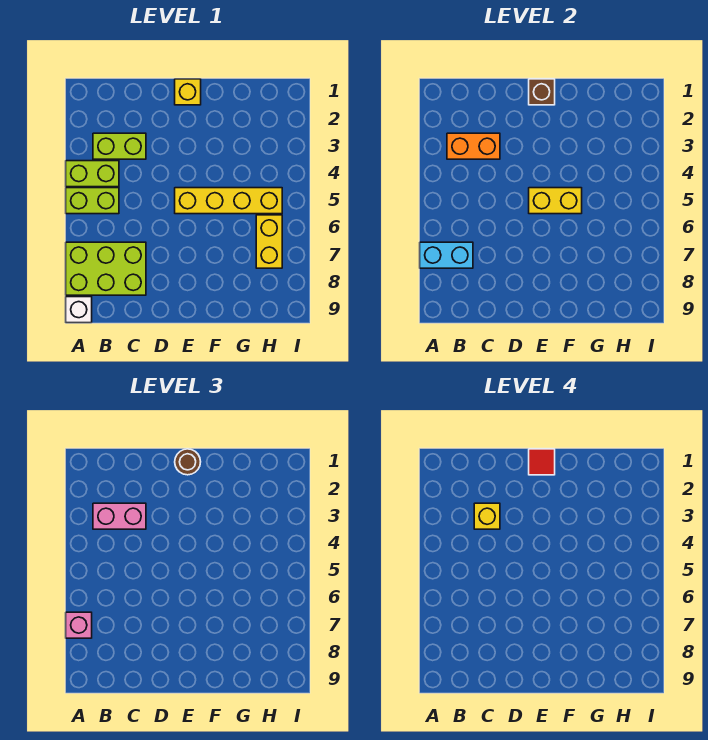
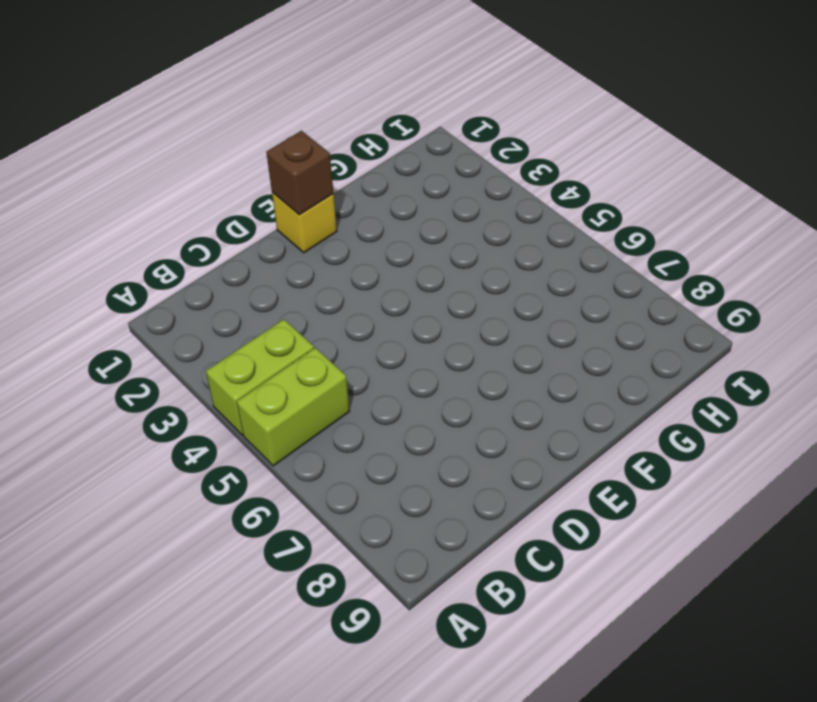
none -> lime 2x3 brick [66,242,146,295]
none -> white 1x1 brick [66,297,92,323]
none -> lime 1x2 brick [93,133,146,159]

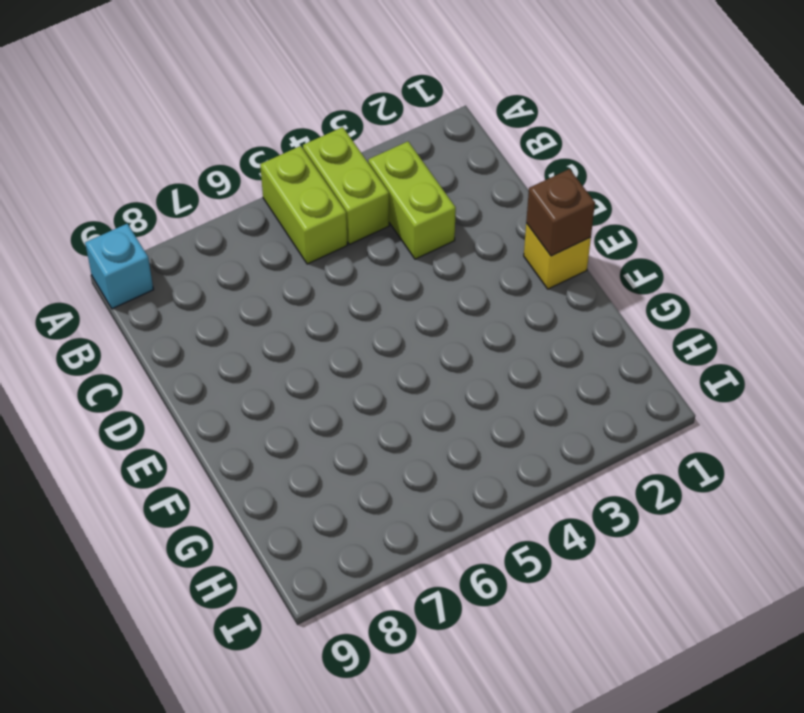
cyan 1x1 brick [85,224,154,309] -> white 1x1 brick [66,297,92,323]
none -> lime 2x3 brick [66,242,146,295]
none -> yellow 1x4 brick [175,188,282,214]
none -> yellow 1x2 brick [256,215,282,268]

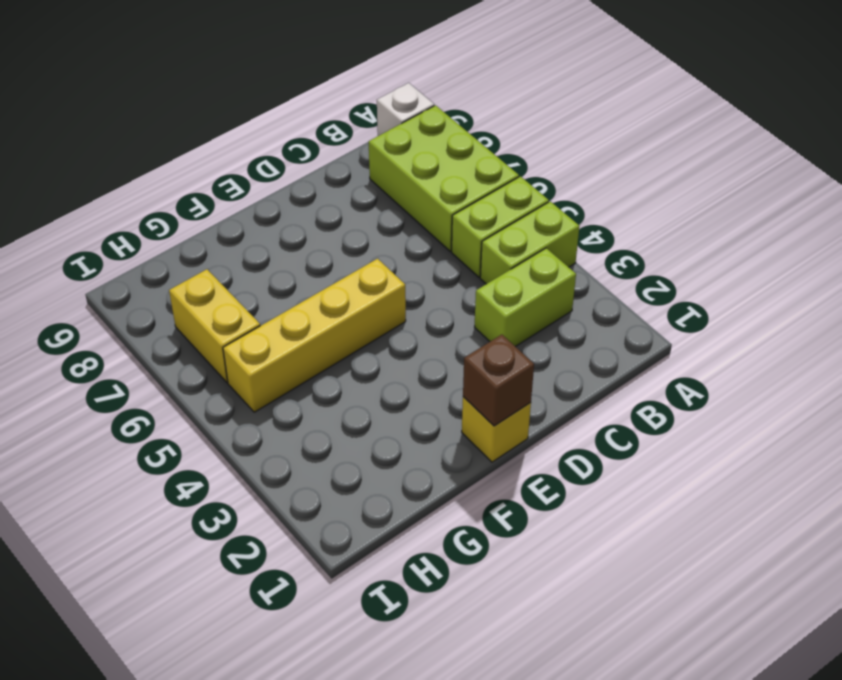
lime 2x3 brick [369,105,519,251] -> lime 2x3 brick turned to [66,242,146,295]
none -> cyan 1x2 brick [420,242,473,268]
none -> orange 1x2 brick [447,133,500,159]
none -> yellow 1x2 brick [529,188,582,214]

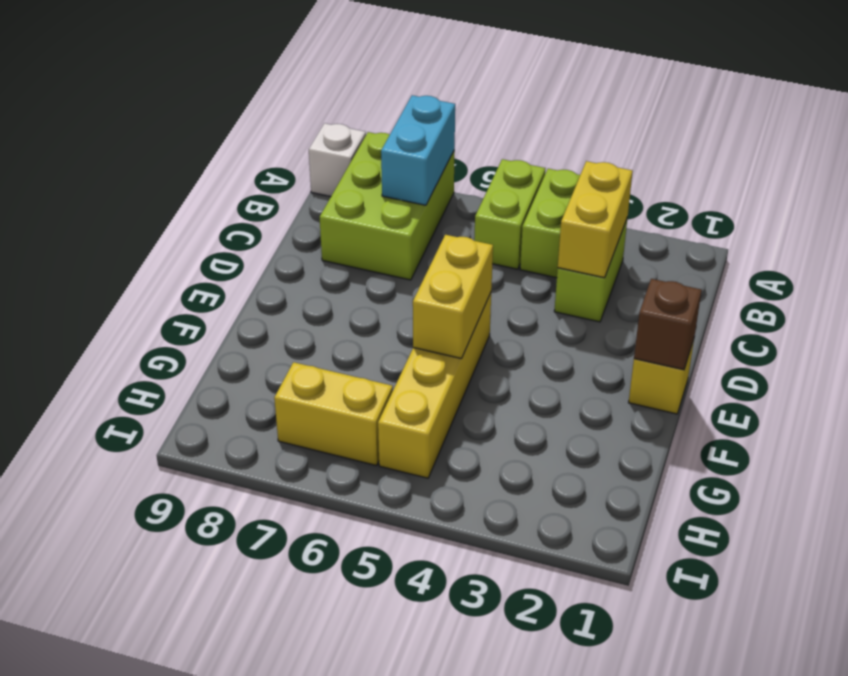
yellow 1x2 brick [558,161,633,278] -> orange 1x2 brick [447,133,500,159]
none -> pink 1x1 brick [66,612,92,638]
none -> pink 1x2 brick [93,503,146,529]
none -> brown 1x1 round brick [175,449,201,475]

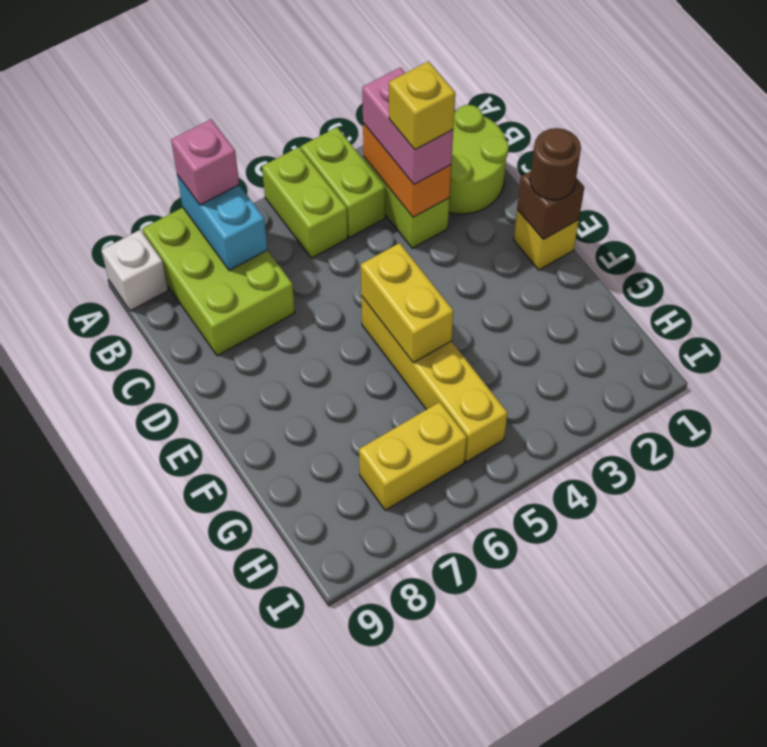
lime 2x2 round brick [449,105,509,214] -> none
none -> red 1x1 tile [529,449,555,475]

